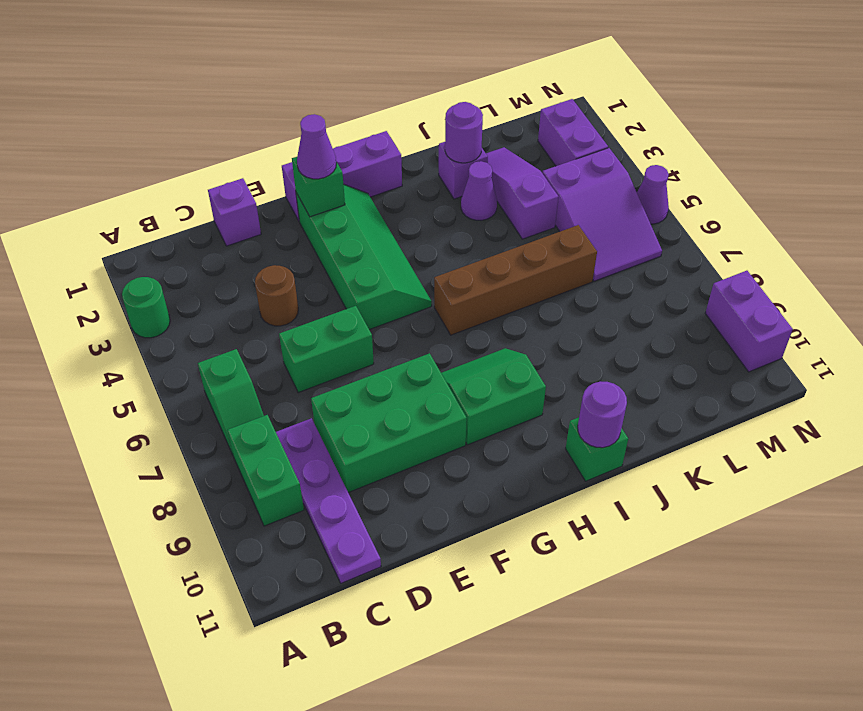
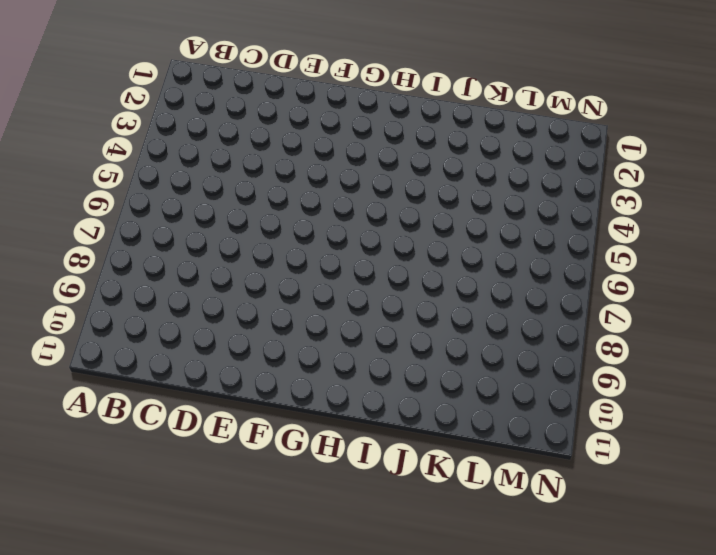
none -> green 1x1 round brick [122,277,170,338]
none -> green 1x2 slope [198,349,264,454]
none -> green 1x2 brick [227,415,304,526]

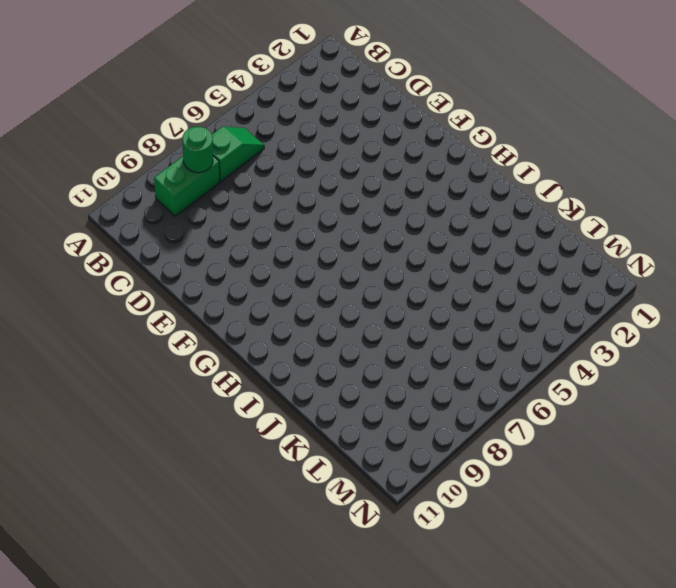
green 1x2 slope [212,127,264,181] -> green 1x2 slope turned to [198,349,264,454]
green 1x1 round brick [182,127,213,173] -> green 1x1 round brick moved to [122,277,170,338]
none -> purple 1x4 plate [276,418,381,583]
none -> purple 1x1 brick [208,178,261,246]
none -> brown 1x1 round brick [255,265,298,326]

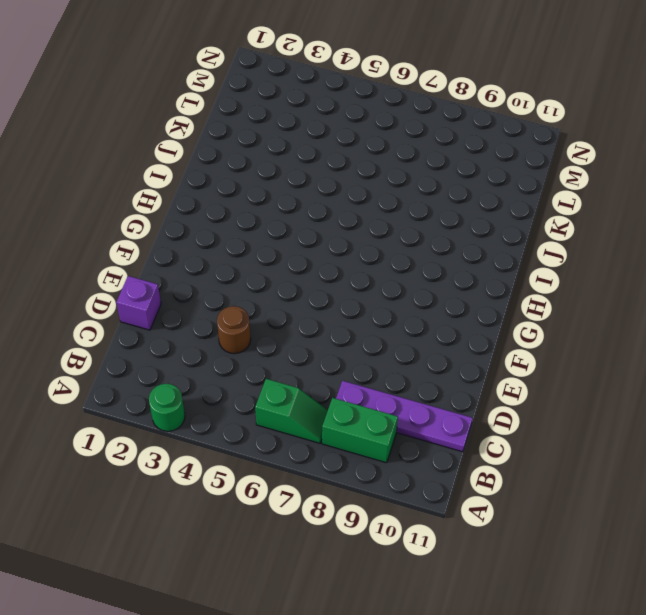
none -> green 1x2 brick [279,306,374,393]
none -> green 2x3 brick [311,353,467,492]
none -> purple 1x3 brick [282,131,402,220]

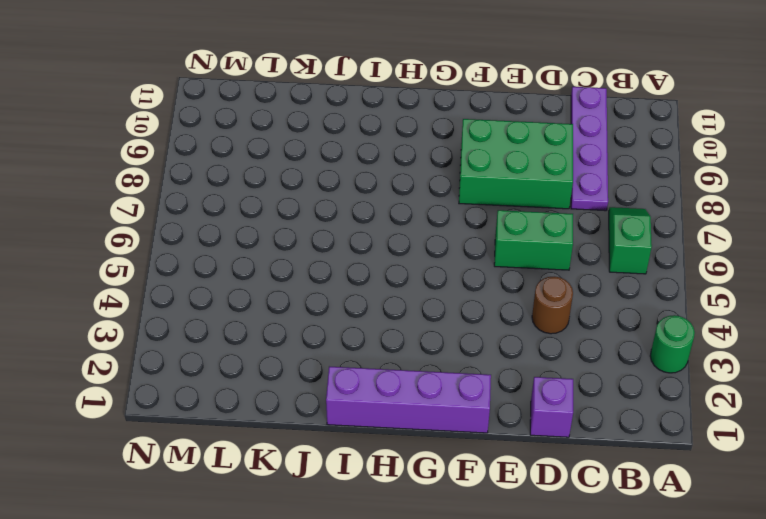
purple 1x4 brick [326,367,491,433] -> purple 1x3 brick [282,131,402,220]
none -> green 1x2 brick [227,415,304,526]
none -> green 2x4 slope [296,184,432,330]
none -> green 2x2 slope [441,348,546,445]

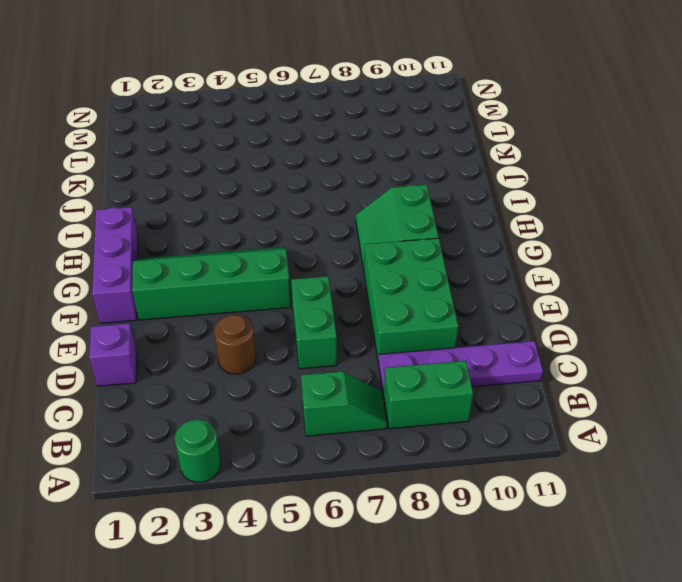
none -> brown 1x4 brick [434,225,597,335]
none -> green 1x1 brick [566,417,628,481]
none -> purple 1x1 brick [439,142,488,199]

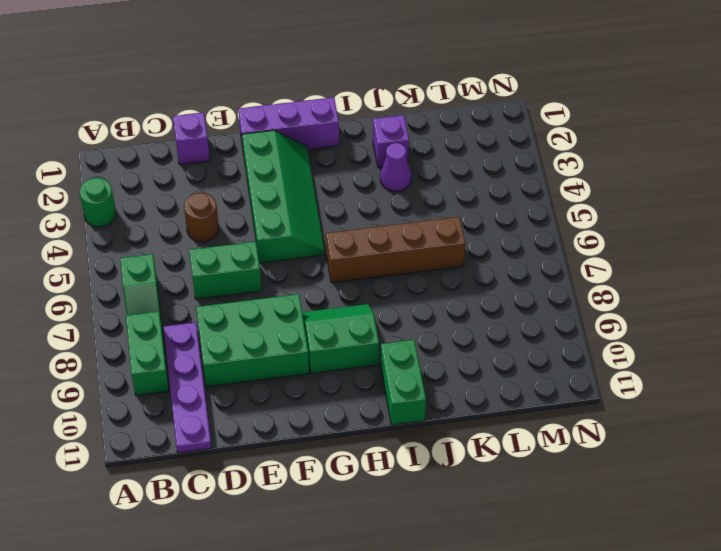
green 1x2 brick [381,340,426,425] -> green 1x1 brick [566,417,628,481]
none -> purple 1x3 slope [486,147,558,239]
none -> purple 2x3 slope [542,148,662,281]
none -> purple 1x2 brick [538,99,608,166]

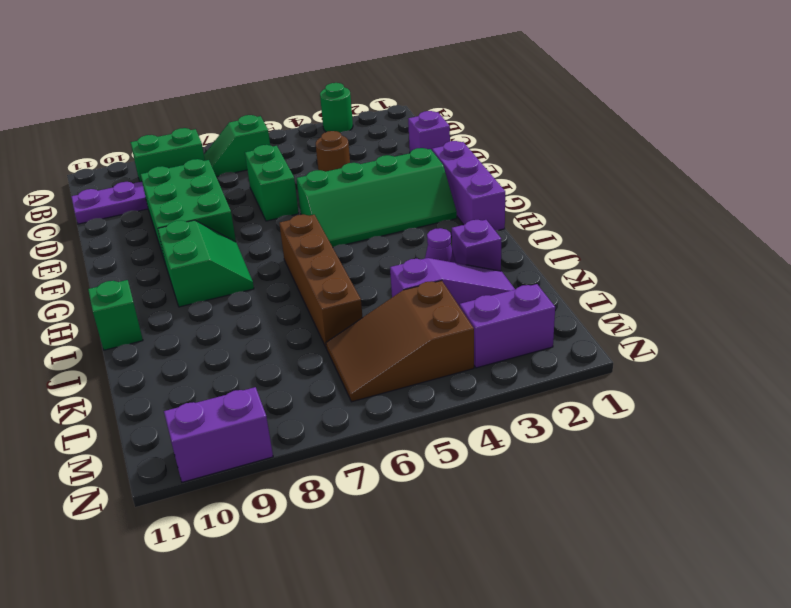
brown 2x3 slope [326,281,474,402] -> purple 2x3 slope [542,148,662,281]
none -> purple 1x1 cone [637,165,669,224]
none -> green 1x1 brick [292,157,345,217]
none -> purple 1x1 round brick [578,381,627,448]

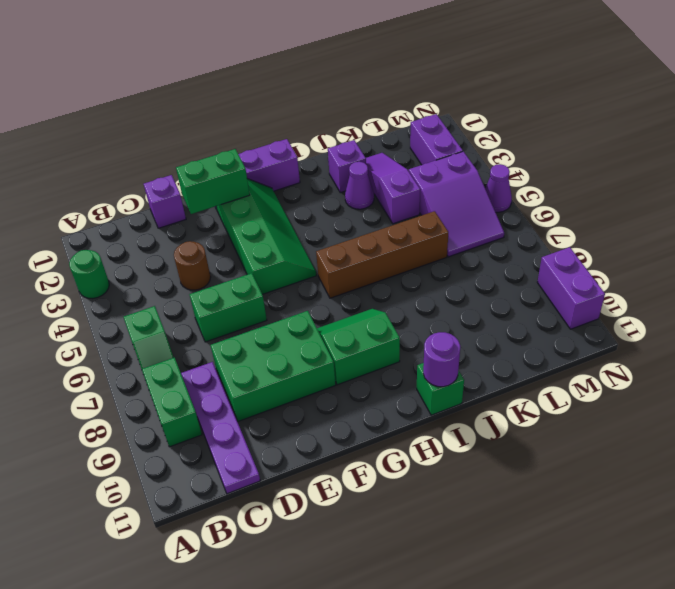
green 1x2 brick [176,149,250,214] -> green 1x1 brick [292,157,345,217]
none -> purple 1x1 round brick [445,102,483,163]
none -> purple 1x1 cone [297,114,336,179]

